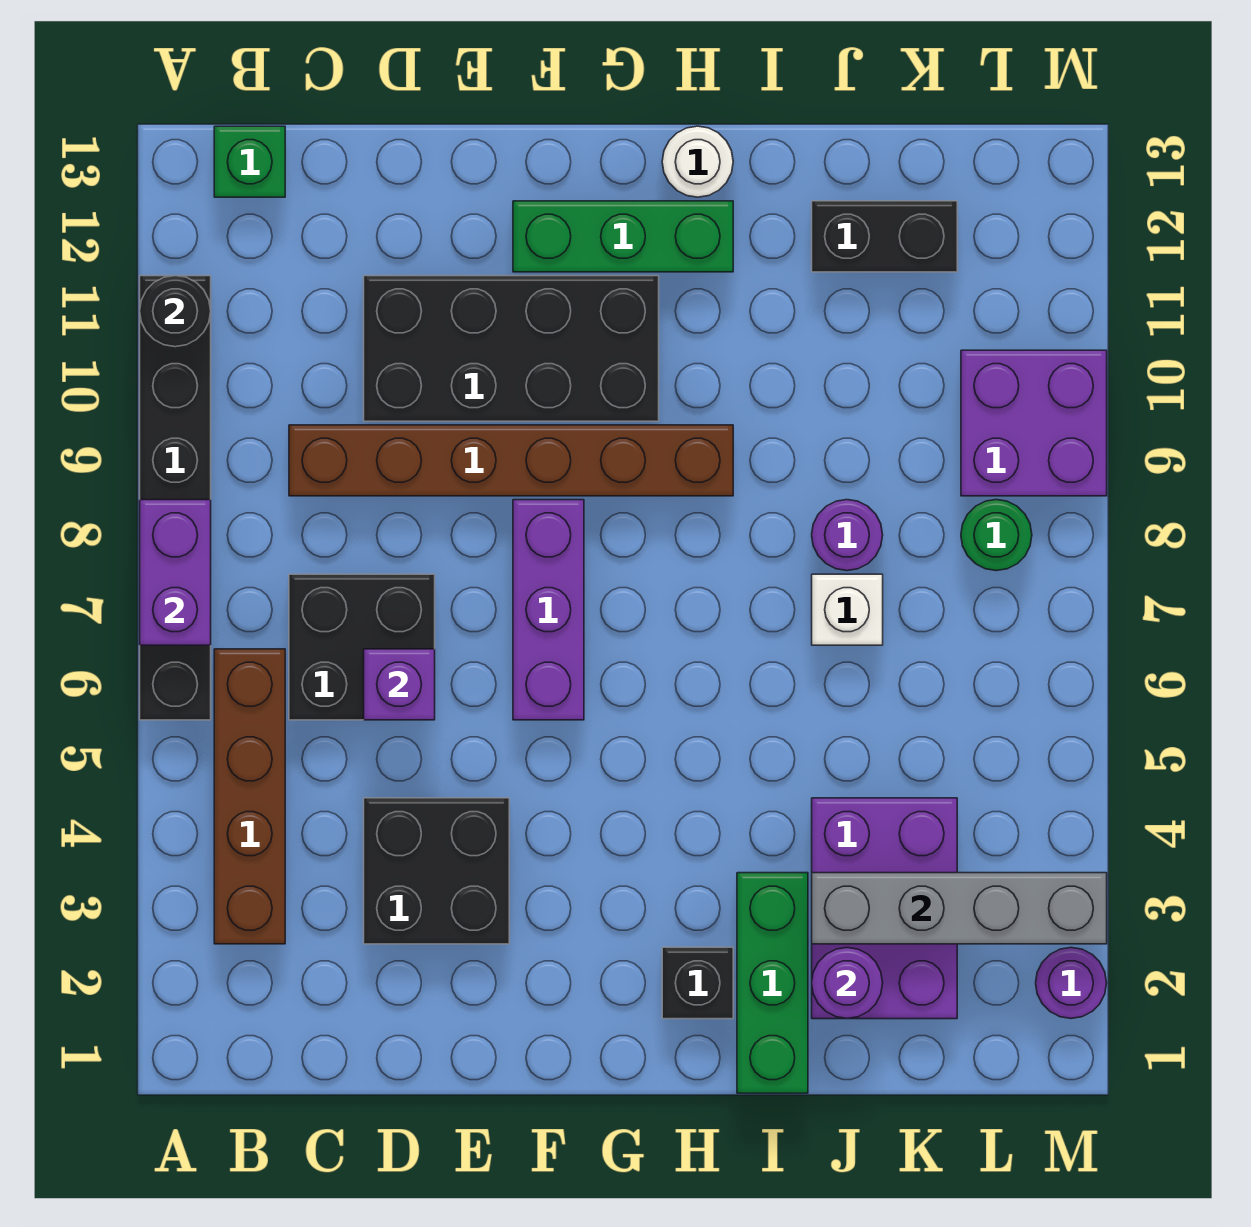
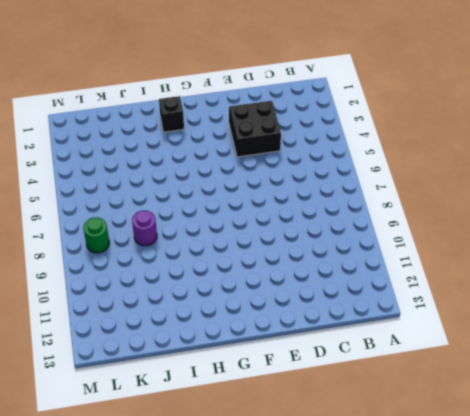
none -> black 1x6 brick [140,276,211,720]
none -> brown 1x4 brick [214,649,285,944]
none -> green 1x1 brick [214,126,285,197]

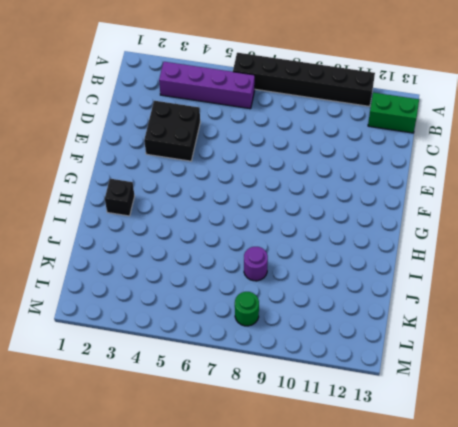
purple 1x4 brick [159,62,255,109] -> brown 1x4 brick [214,649,285,944]
green 1x2 brick [368,93,419,133] -> green 1x1 brick [214,126,285,197]
none -> black 2x2 brick [289,574,435,720]
none -> brown 1x6 brick [289,425,733,496]
none -> black 2x4 brick [364,276,659,421]

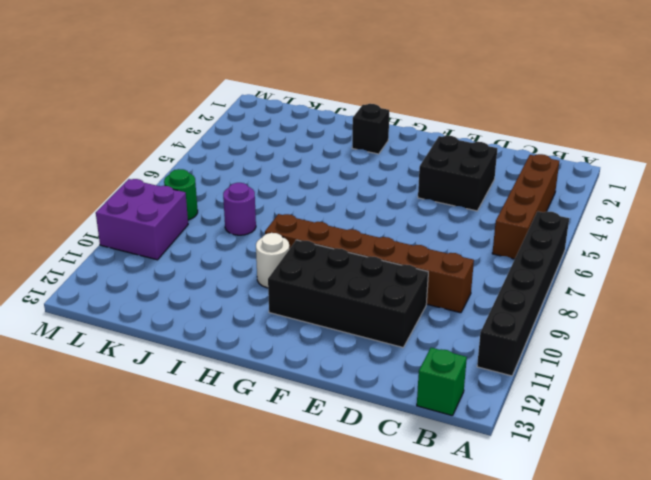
white 1x1 round brick [256,233,289,288] -> white 1x1 round brick moved to [662,126,733,197]
none -> black 2x2 brick [289,574,435,720]
none -> purple 1x3 brick [513,500,584,720]
none -> green 1x3 brick [513,201,733,272]

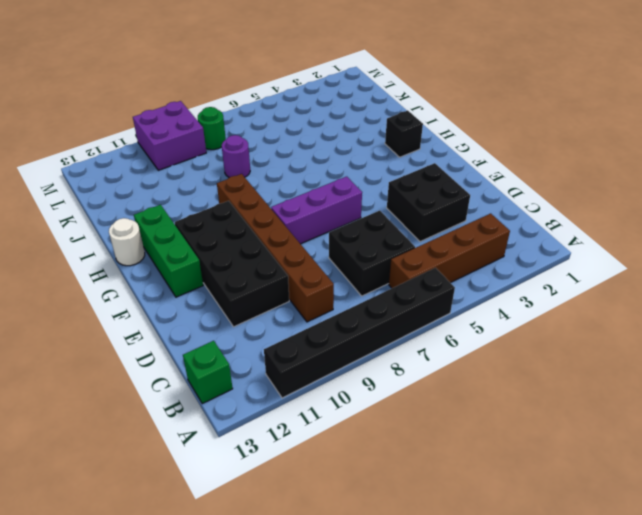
none -> green 1x3 brick [737,873,808,1093]
none -> purple 2x3 brick [812,798,957,1019]
none -> white 1x1 brick [812,574,883,645]

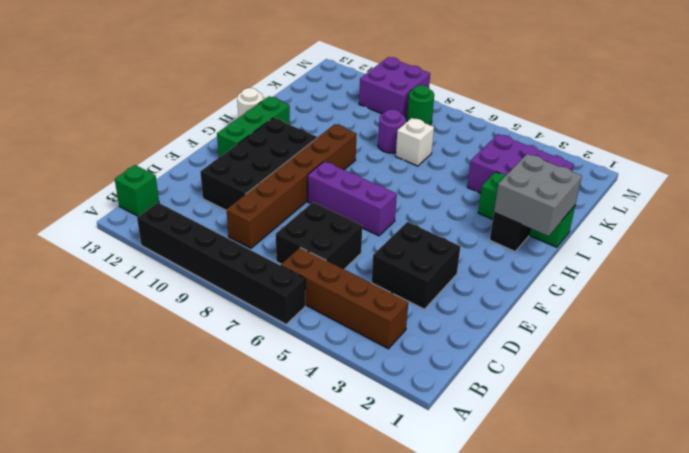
grey 2x2 brick [494,154,582,236] -> none
none -> black 1x2 brick [812,201,957,272]
none -> purple 1x1 round brick [1036,948,1106,1018]
none -> purple 1x2 brick [140,500,211,645]

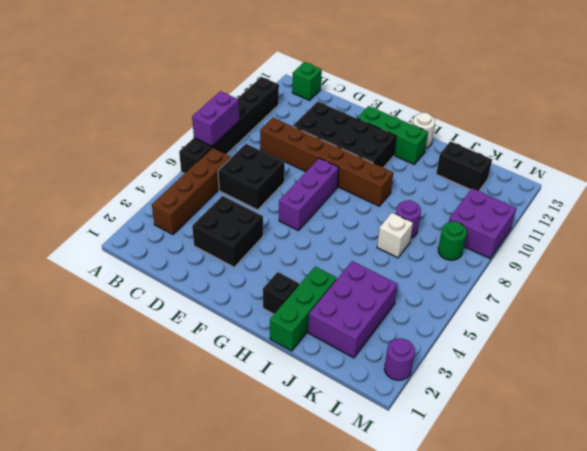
none -> black 1x1 round brick [140,276,211,347]
none -> purple 1x1 brick [364,649,435,720]
none -> purple 1x1 round brick [812,948,883,1019]

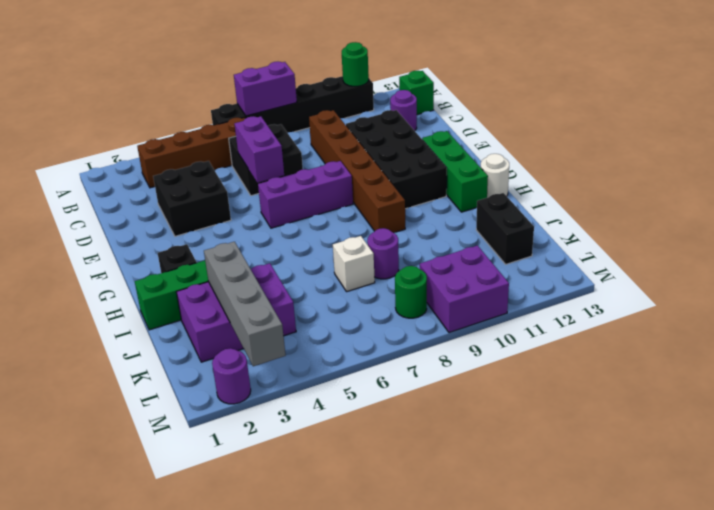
green 1x1 round brick [342,42,369,86] -> black 1x1 round brick [140,276,211,347]
purple 1x1 round brick [390,90,417,131] -> purple 1x1 round brick moved to [812,948,883,1019]
purple 1x2 brick [235,116,284,183] -> purple 1x1 brick [364,649,435,720]

